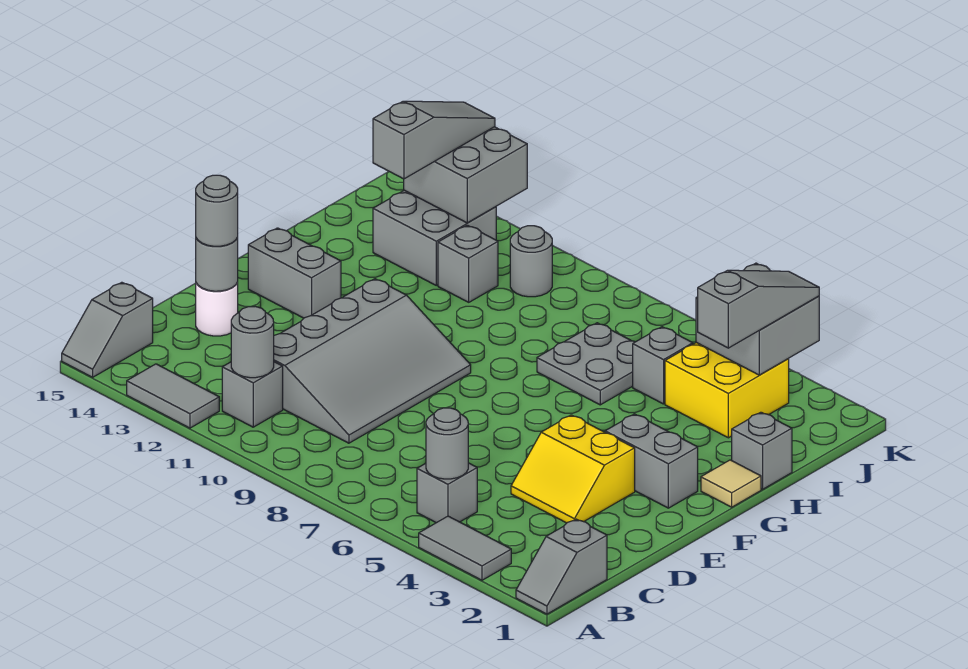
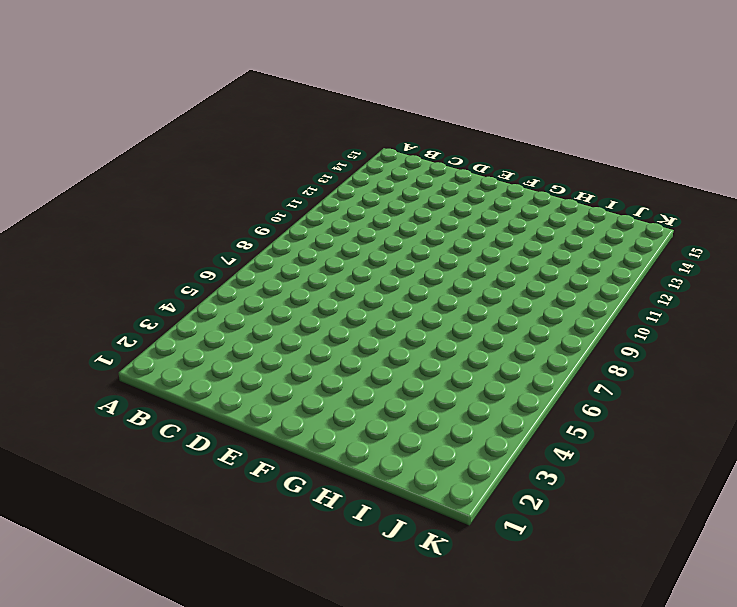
none -> grey 1x2 slope [516,519,607,614]
none -> grey 1x2 tile [419,516,511,580]
none -> grey 1x2 tile [127,364,219,428]

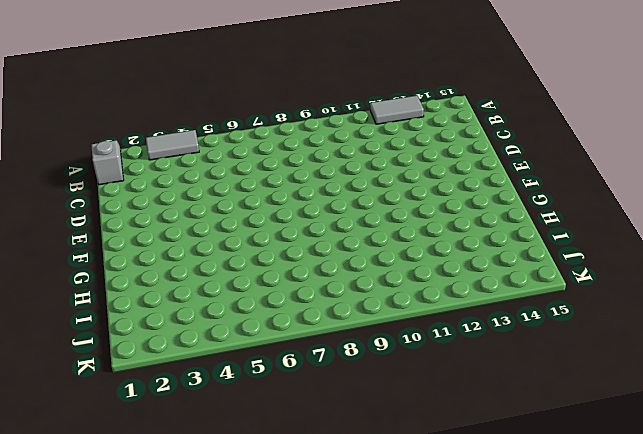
none -> grey 1x2 slope [62,282,153,377]
none -> grey 1x1 brick [417,463,477,523]
none -> grey 1x1 brick [222,362,283,427]

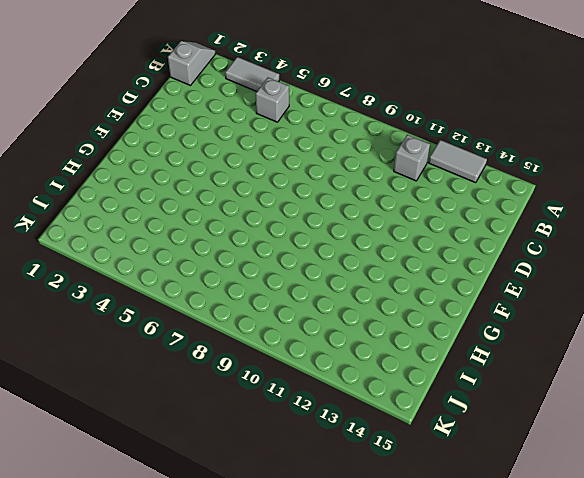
none -> grey 1x2 slope [62,282,153,377]
none -> grey 3x4 slope [274,279,471,443]
none -> yellow 2x2 slope [511,415,635,523]

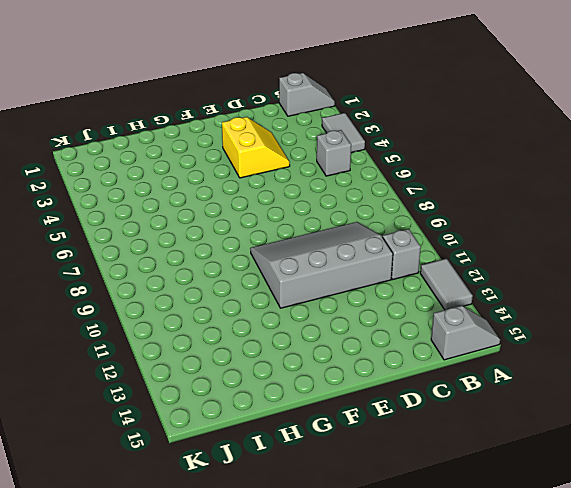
none -> white 1x1 round brick [196,282,238,336]
none -> grey 1x2 brick [605,414,698,508]
none -> grey 1x2 brick [248,228,341,318]

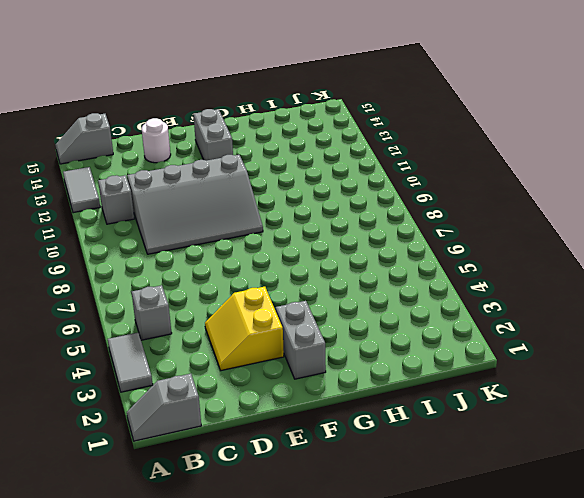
none -> tan 1x1 tile [701,460,761,507]
none -> grey 1x1 brick [732,412,792,489]
none -> grey 2x2 plate [537,323,635,405]

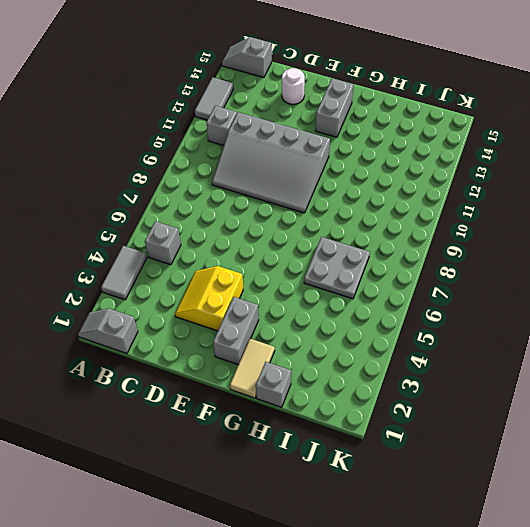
tan 1x2 tile [230,339,275,398] -> tan 1x1 tile [701,460,761,507]
none -> yellow 2x2 brick [665,343,789,438]
none -> grey 1x1 brick [633,327,693,404]
none -> grey 1x1 brick [438,225,498,302]

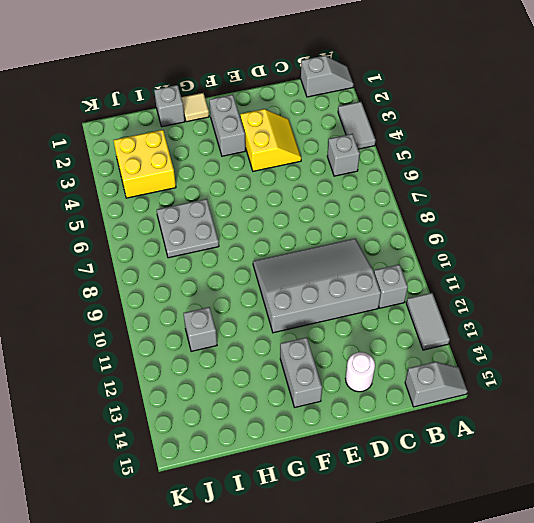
none -> grey 1x1 brick [633,327,693,404]
none -> grey 2x2 brick [373,190,496,285]
none -> grey 1x1 round brick [510,226,552,297]

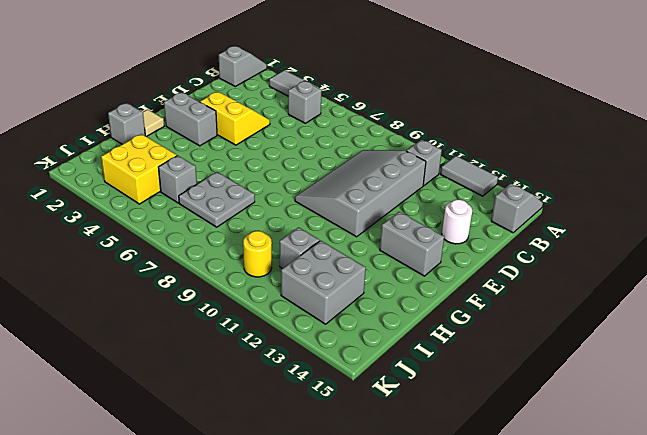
yellow 1x1 round brick [243,231,272,277] -> grey 1x1 round brick [510,226,552,297]
none -> grey 1x1 round brick [426,408,468,479]
none -> grey 1x1 round brick [231,306,274,378]
none -> grey 1x1 round brick [196,238,238,291]

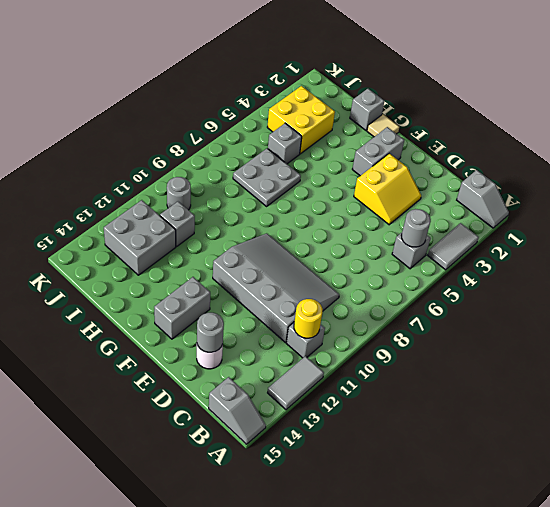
yellow 1x1 round brick [294,299,323,338] -> grey 1x1 round brick [231,306,274,378]
none -> grey 2x2 brick [696,263,819,375]
none -> grey 2x2 brick [404,127,527,223]
none -> grey 1x1 round brick [196,175,238,246]

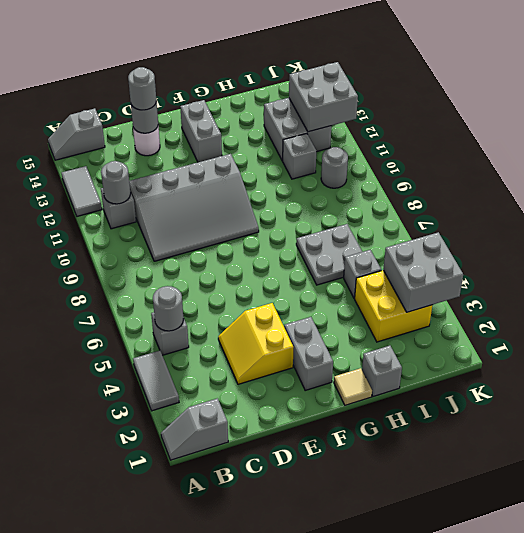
none -> grey 1x3 slope [698,270,819,348]
none -> grey 1x3 slope [373,101,495,179]

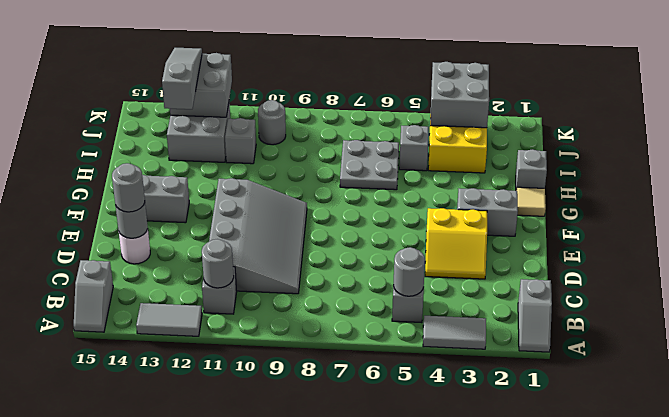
none -> grey 1x3 slope [698,270,819,348]

